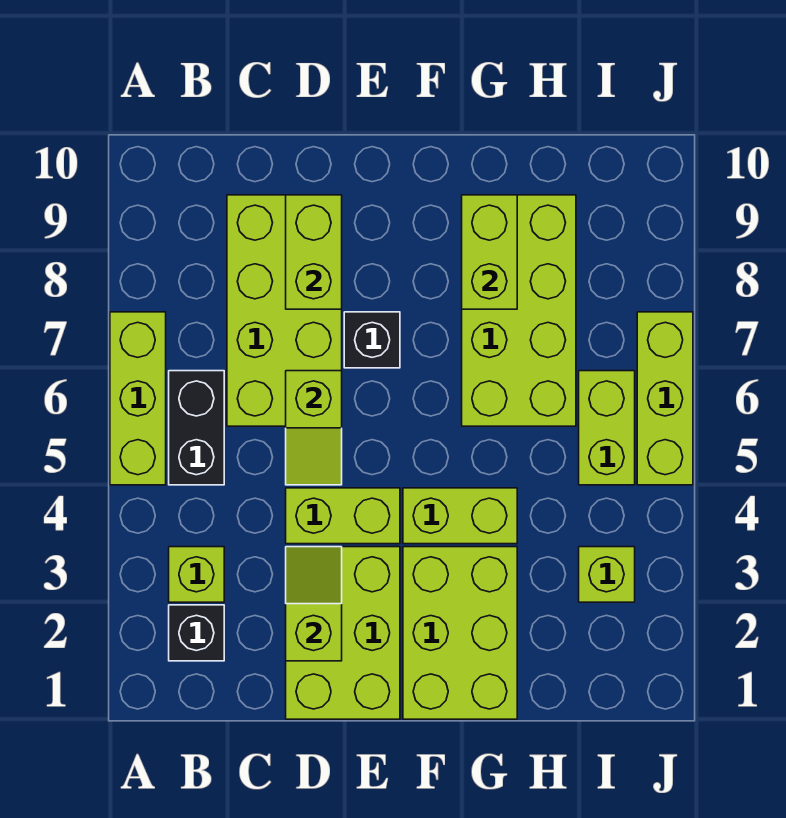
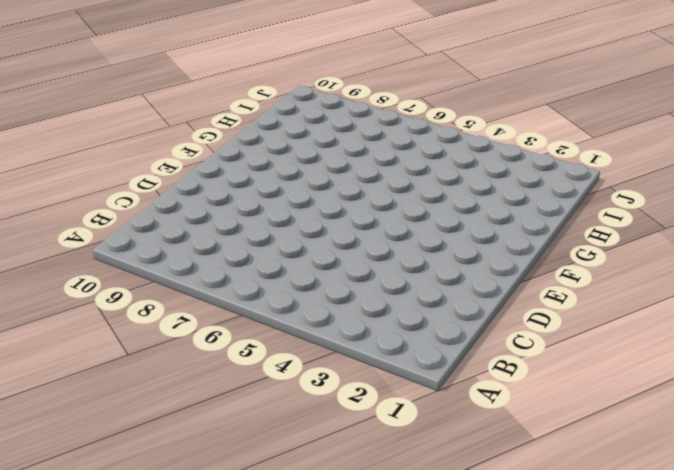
none -> lime 1x3 brick [110,312,166,485]
none -> black 1x1 brick [169,605,224,661]
none -> lime 1x1 brick [169,547,224,602]

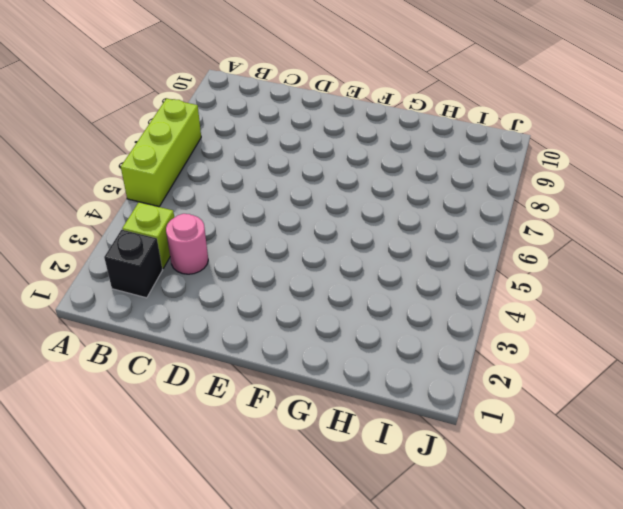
pink 1x1 round brick [166,214,208,274] -> none
none -> black 1x2 brick [169,371,224,485]
none -> lime 2x4 brick [227,195,342,426]
none -> lime 2x3 brick [286,547,400,719]

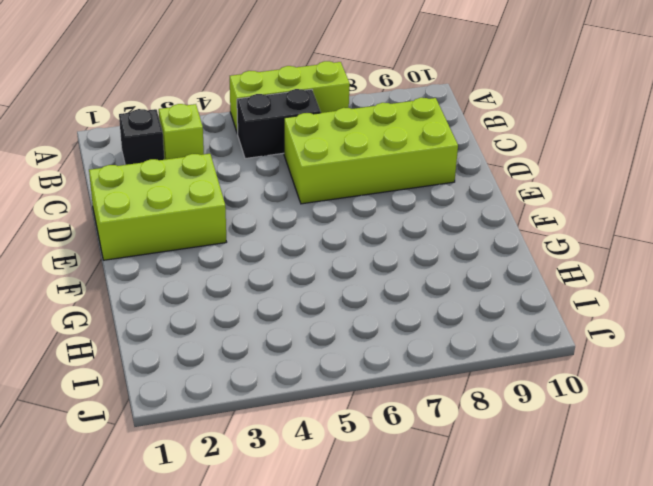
none -> lime 1x2 brick [286,488,400,544]
none -> black 1x1 brick [344,312,400,368]
none -> lime 2x3 brick [403,547,517,719]

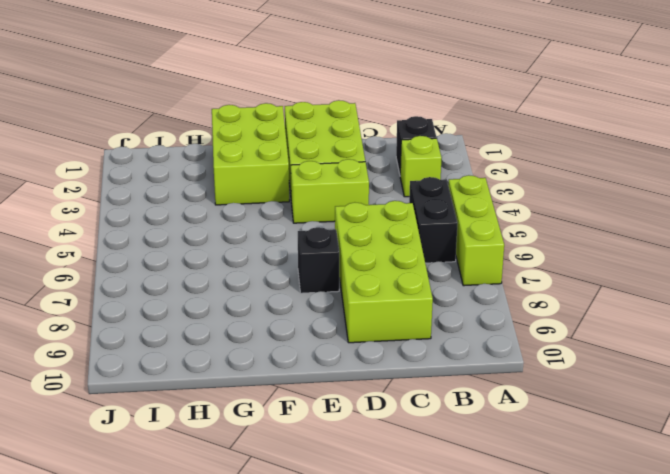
none -> lime 1x2 brick [403,488,517,544]
none -> lime 2x4 brick [462,195,576,426]
none -> lime 1x1 brick [579,547,635,602]

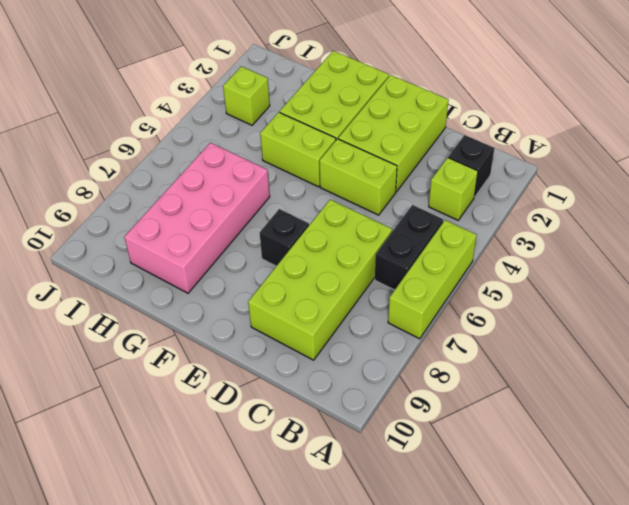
pink 2x4 brick [124,143,270,293] -> lime 2x4 brick [462,195,576,426]
none -> lime 1x2 brick [579,371,635,485]
none -> lime 1x3 brick [637,312,693,485]
none -> lime 1x2 slope [286,547,342,661]

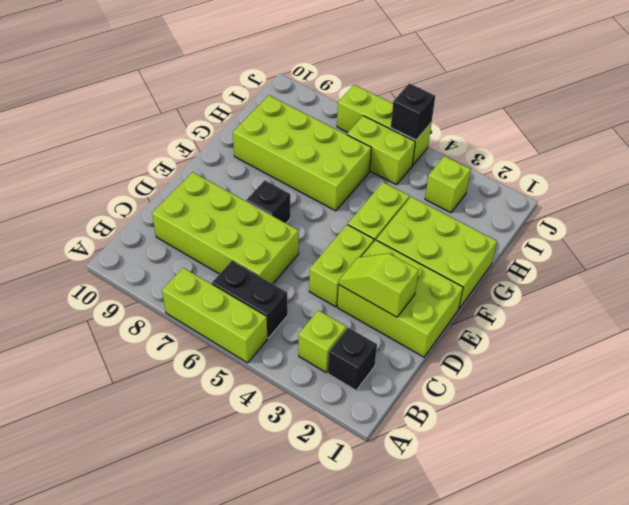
black 1x1 brick [391,83,435,140] -> none
none -> lime 1x2 slope [286,371,342,485]
none -> lime 1x2 brick [286,195,342,309]
none -> lime 1x2 brick [462,195,517,309]

